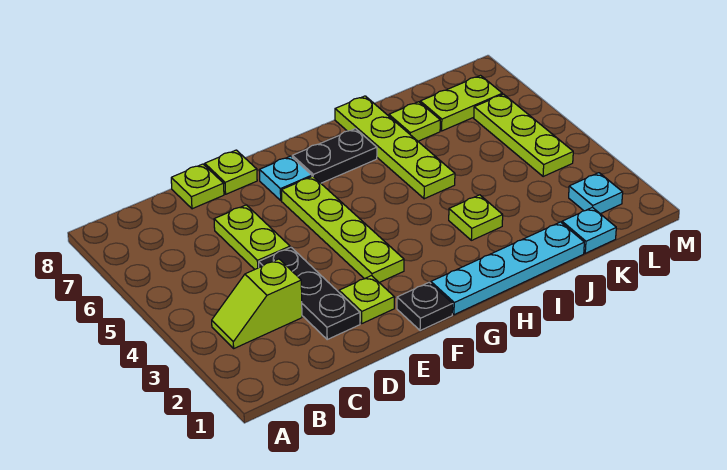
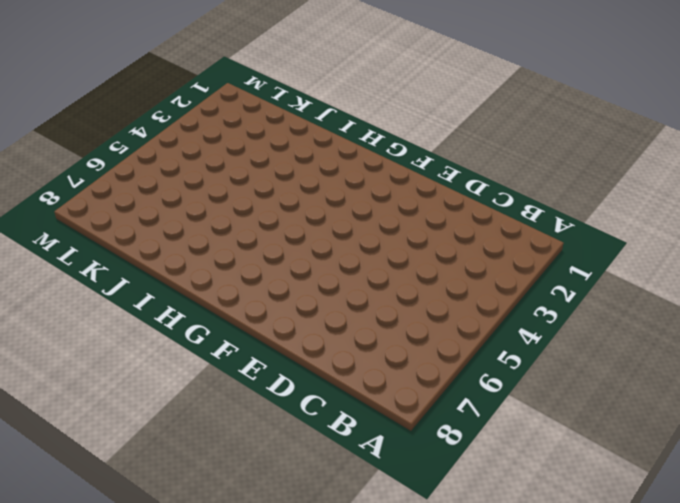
none -> lime 1x2 slope [212,259,302,348]
none -> black 1x3 plate [259,247,360,339]
none -> lime 1x2 plate [214,205,290,269]

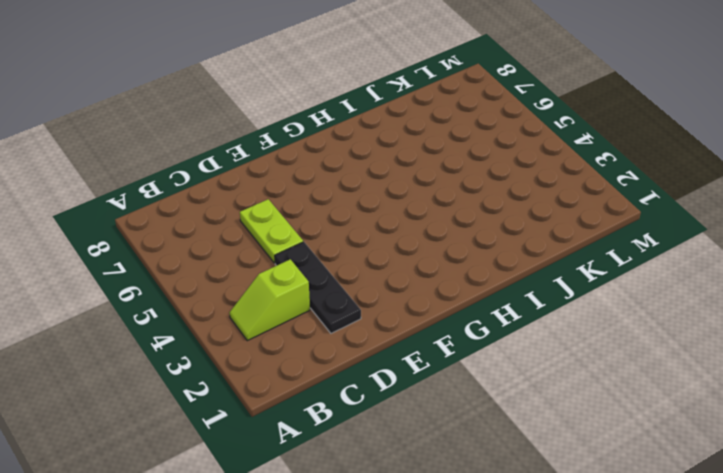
none -> lime 1x1 plate [171,164,224,209]
none -> lime 1x1 plate [339,276,394,323]
none -> lime 1x1 plate [205,150,257,194]

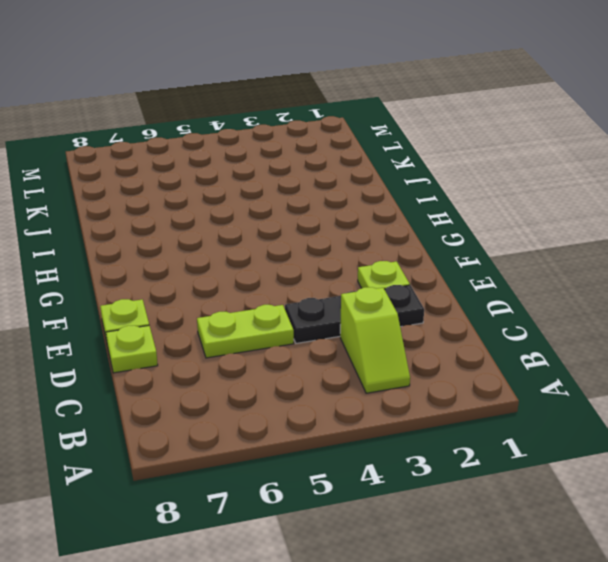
none -> black 1x1 plate [397,282,453,331]
none -> lime 1x4 plate [281,176,404,282]
none -> cyan 1x1 plate [260,156,312,200]

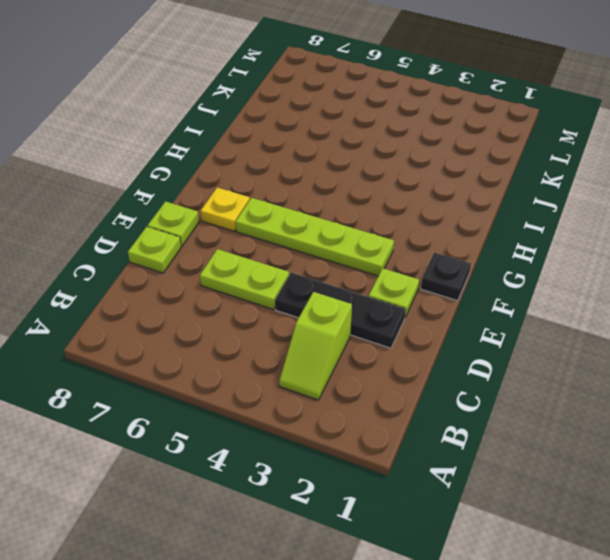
yellow 1x1 plate [201,187,250,231] -> cyan 1x1 plate [260,156,312,200]
none -> cyan 1x4 plate [431,222,584,315]
none -> black 1x2 plate [292,129,377,183]
none -> lime 1x1 plate [449,195,503,240]

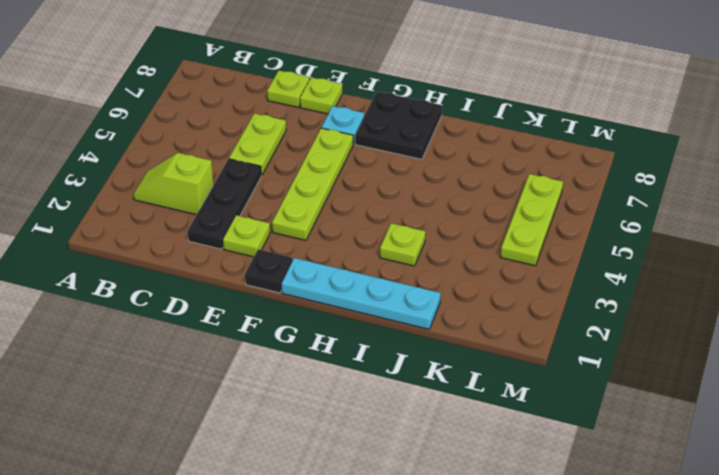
black 2x2 plate [355,91,442,159] -> black 1x2 plate [292,129,377,183]
none -> lime 1x4 plate [335,96,455,199]
none -> lime 1x1 plate [389,102,440,141]
none -> cyan 1x1 plate [562,207,616,253]

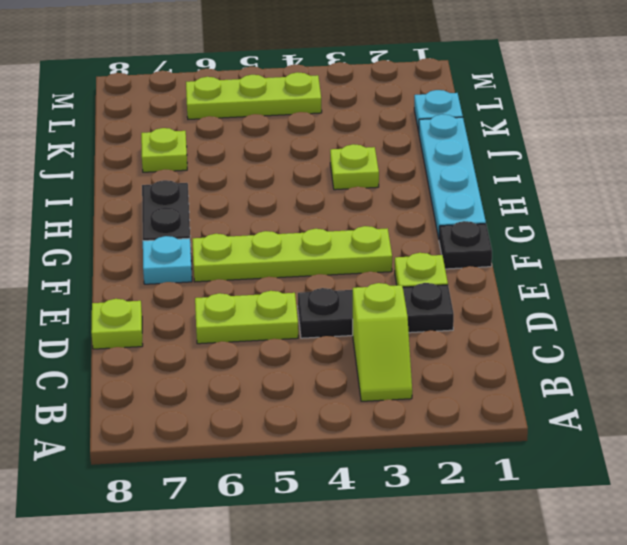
none -> lime 1x1 plate [205,150,257,194]
none -> lime 1x4 plate [335,96,455,199]
none -> lime 1x2 plate [420,76,502,131]

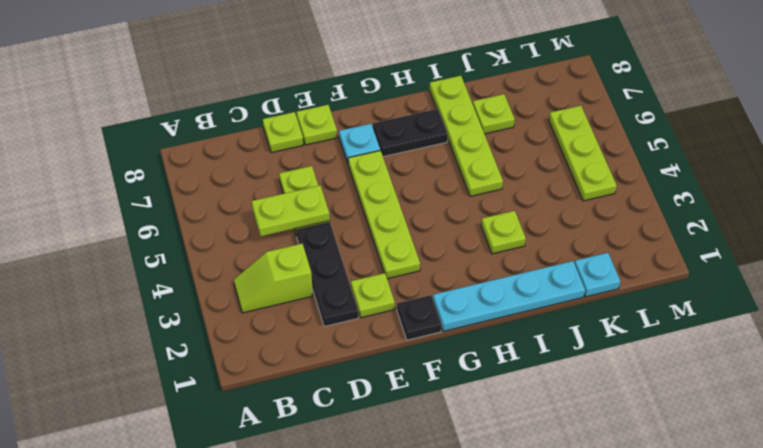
lime 1x2 plate [252,186,330,236] -> lime 1x2 plate moved to [420,76,502,131]
none -> cyan 1x1 plate [569,173,623,214]

